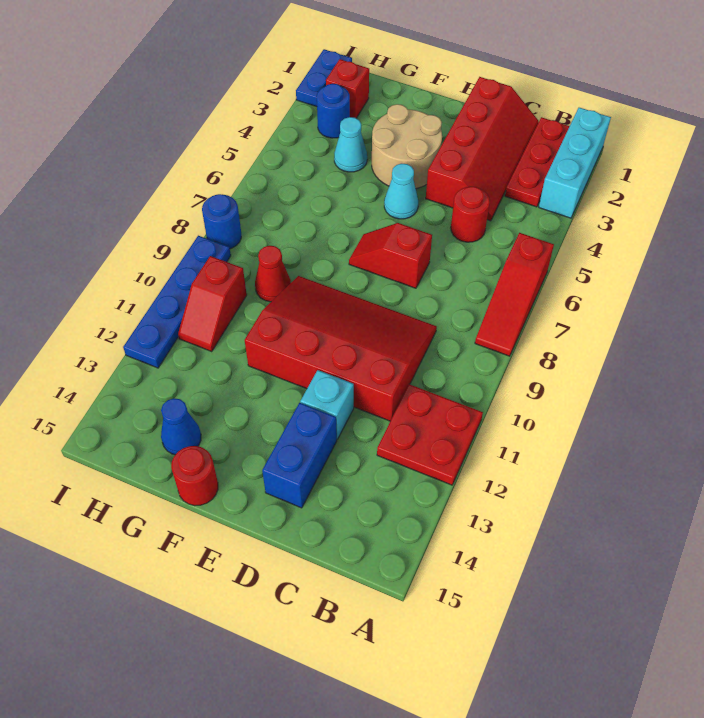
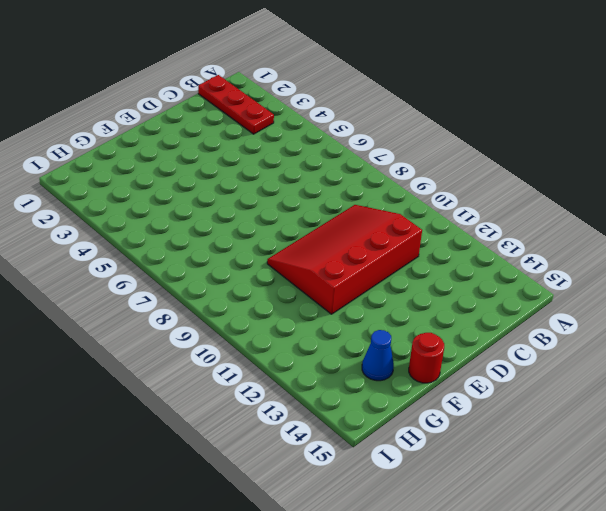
none -> cyan 1x3 brick [539,108,611,218]
none -> red 1x3 slope [475,233,554,356]
none -> red 2x2 plate [377,384,483,485]

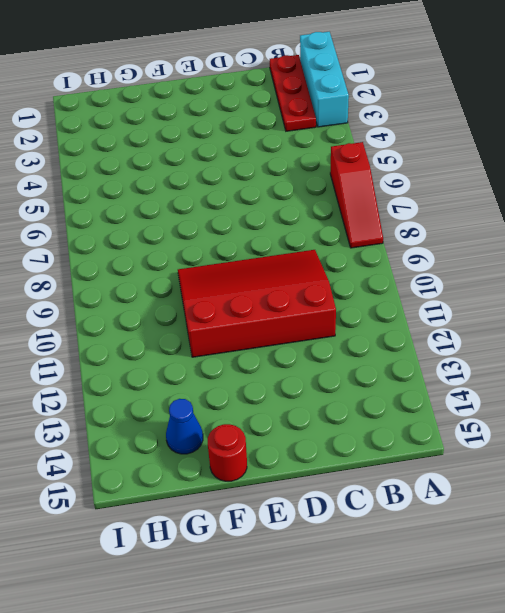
none -> red 2x2 plate [377,384,483,485]
none -> red 2x4 slope [426,77,539,221]
none -> red 1x1 round brick [451,187,490,242]

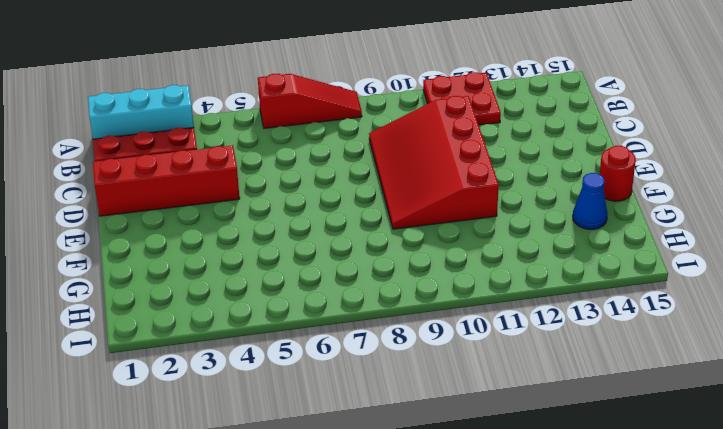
none -> red 1x1 round brick [451,187,490,242]
none -> red 1x2 slope [349,223,432,288]
none -> cyan 1x1 brick [300,370,354,439]

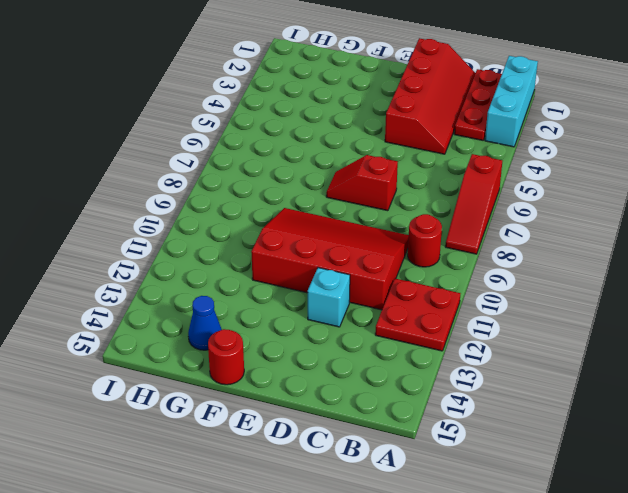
red 1x1 round brick [408,214,442,267] -> red 1x1 round brick moved to [451,187,490,242]
none -> blue 1x2 brick [262,403,337,508]
none -> tan 2x2 round brick [372,104,442,189]
none -> cyan 1x1 cone [384,164,418,219]

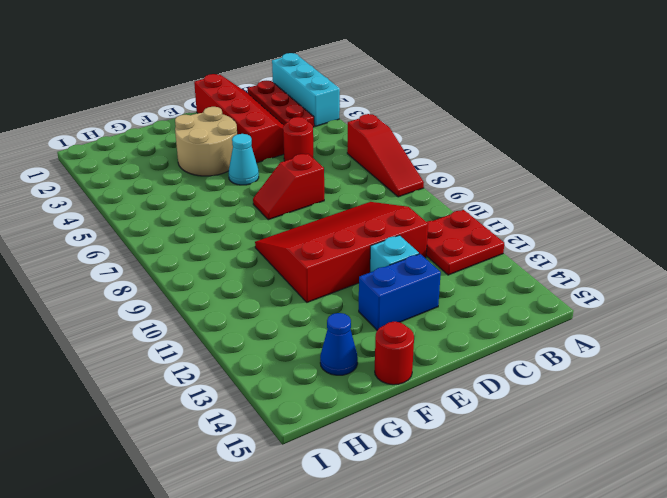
blue 1x2 brick [359,254,441,330] -> blue 1x2 brick turned to [262,403,337,508]
none -> cyan 1x1 cone [334,117,367,172]
none -> red 1x1 cone [255,246,291,302]
none -> red 1x1 brick [326,59,369,118]

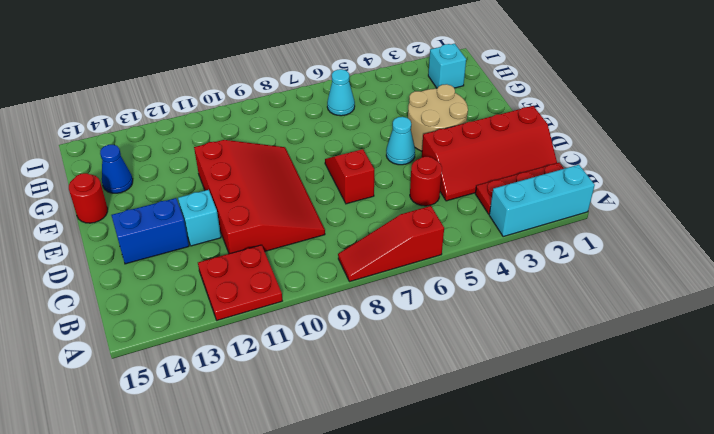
cyan 1x1 brick [428,44,466,88] -> red 1x1 brick [326,59,369,118]
cyan 1x1 cone [327,69,355,116] -> cyan 1x1 cone moved to [334,117,367,172]
none -> red 1x1 cone [255,246,291,302]
none -> blue 1x1 round brick [317,84,350,138]
none -> red 1x2 slope [178,256,247,351]

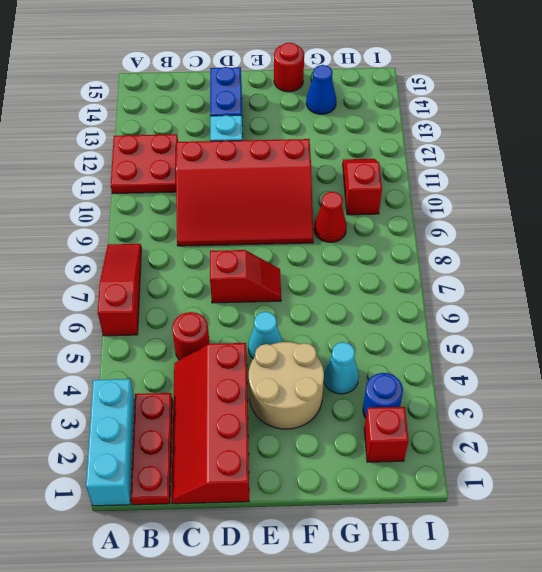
none -> blue 1x2 plate [296,49,352,107]
none -> blue 1x1 round brick [202,194,241,249]
none -> blue 1x4 plate [123,236,231,368]

